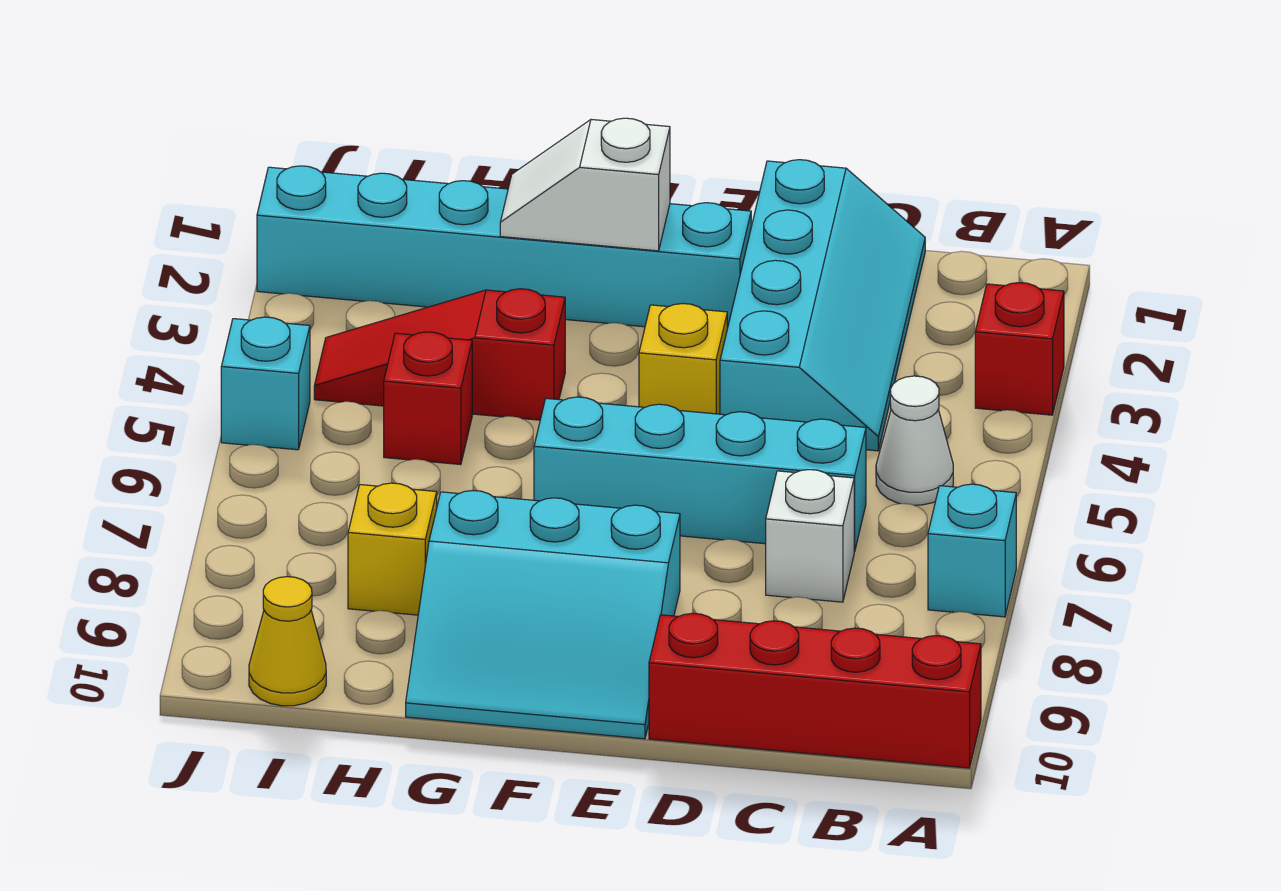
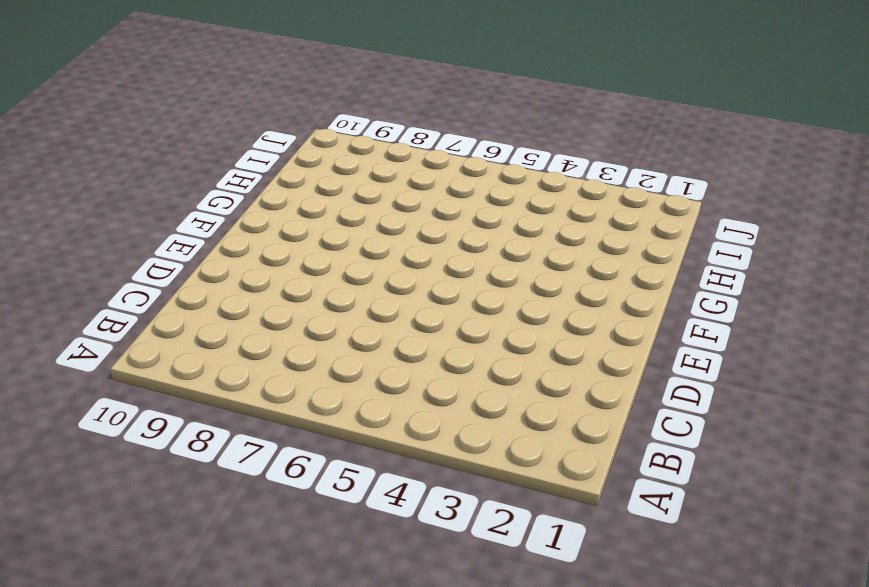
none -> red 1x1 brick [975,283,1064,415]
none -> cyan 1x1 brick [928,484,1016,617]
none -> red 1x4 brick [649,613,981,768]

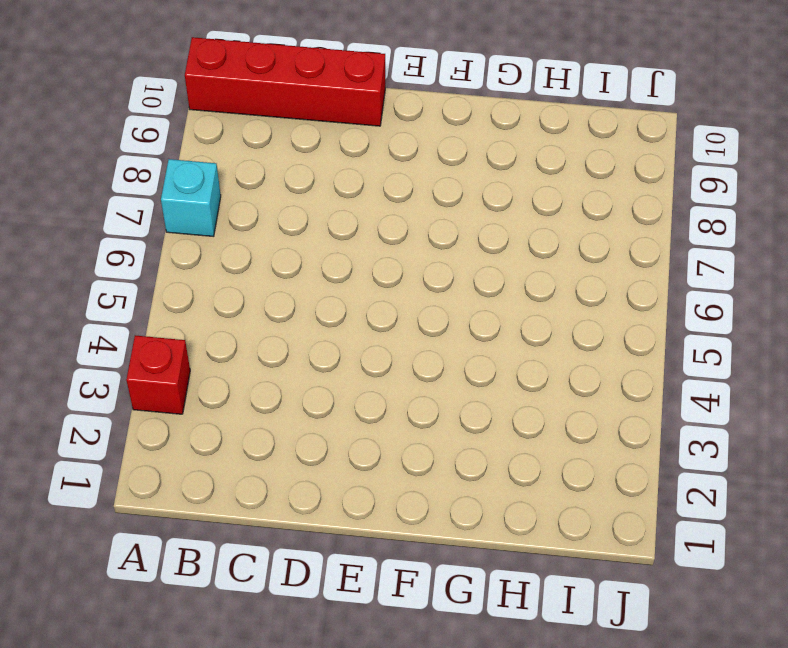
none -> white 1x1 cone [876,376,953,505]
none -> cyan 2x4 slope [720,160,925,451]
none -> cyan 1x4 brick [534,397,866,551]

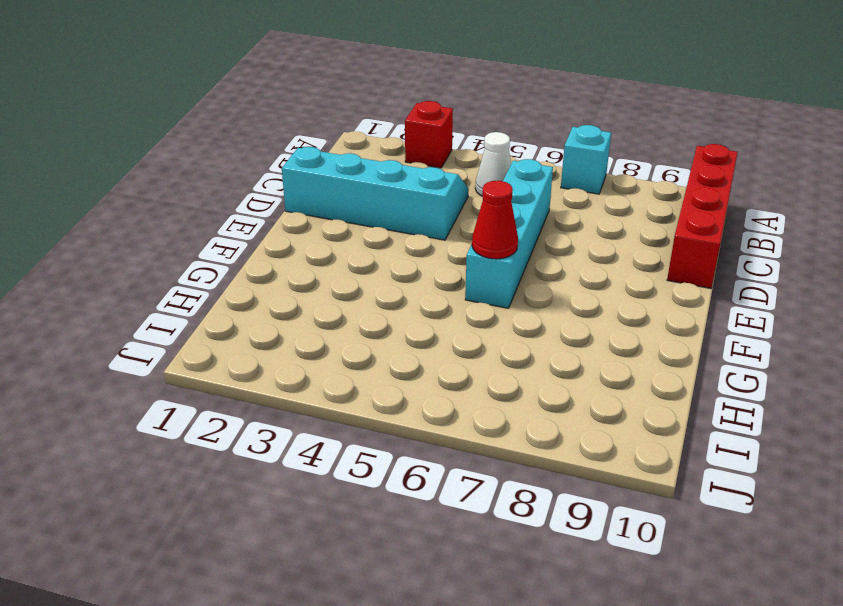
red 1x1 cone [472,181,518,259] -> none
none -> white 1x1 brick [766,470,855,602]
none -> cyan 1x6 brick [257,166,751,328]
none -> yellow 1x1 brick [639,304,727,414]

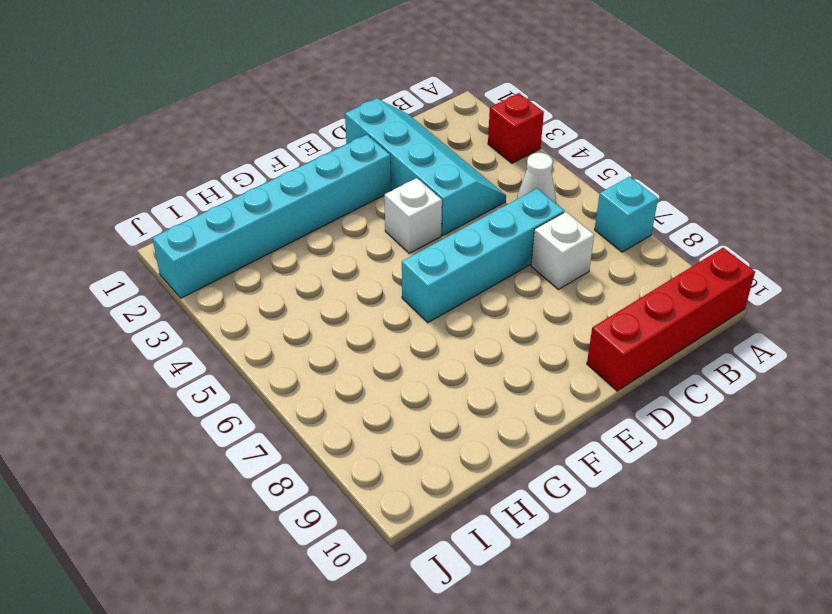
white 1x1 brick [384,178,442,253] -> yellow 1x1 brick [639,304,727,414]
none -> cyan 3x3 slope [406,491,680,739]
none -> red 1x3 slope [314,289,565,420]
none -> red 1x1 brick [384,332,472,465]

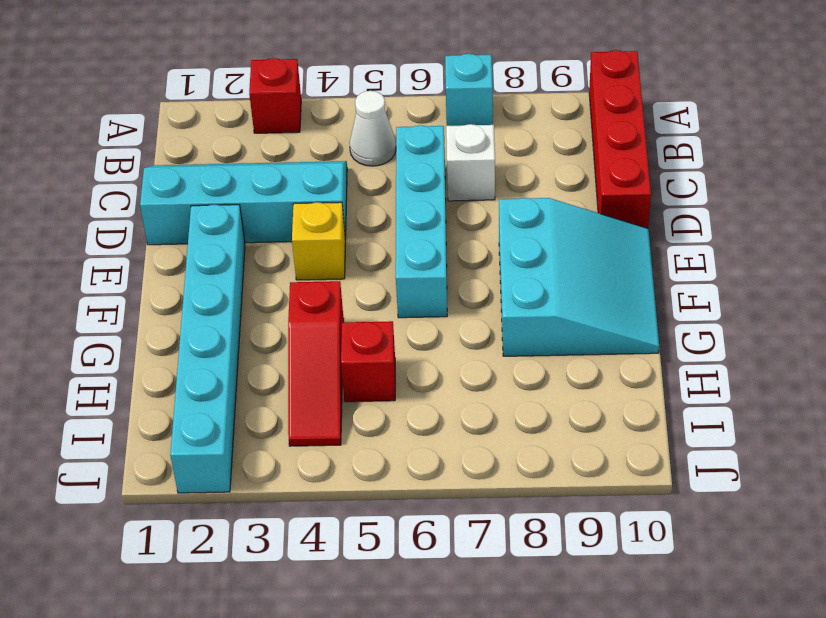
none -> yellow 1x1 brick [348,483,437,615]
none -> yellow 1x1 cone [249,577,326,706]
none -> cyan 1x1 brick [221,317,310,450]

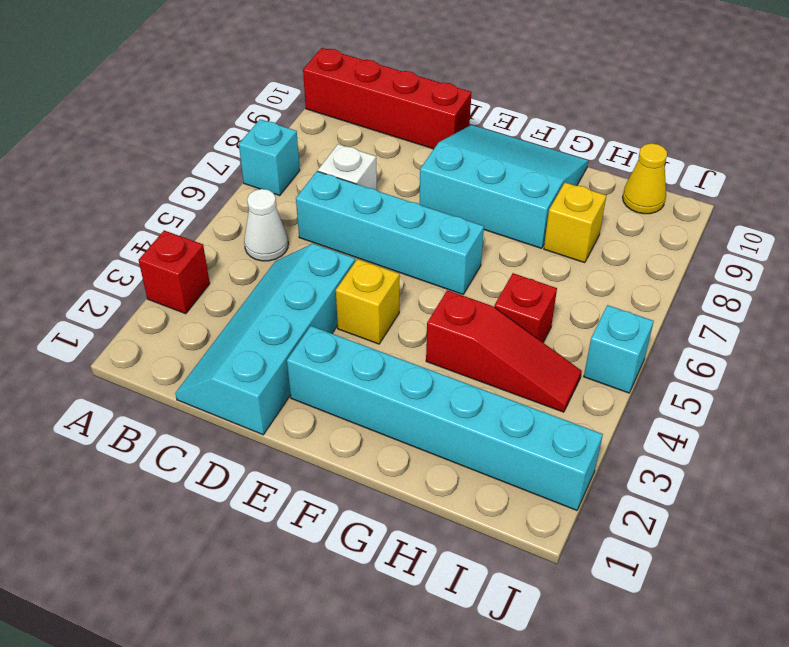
none -> white 1x2 slope [500,118,670,251]

